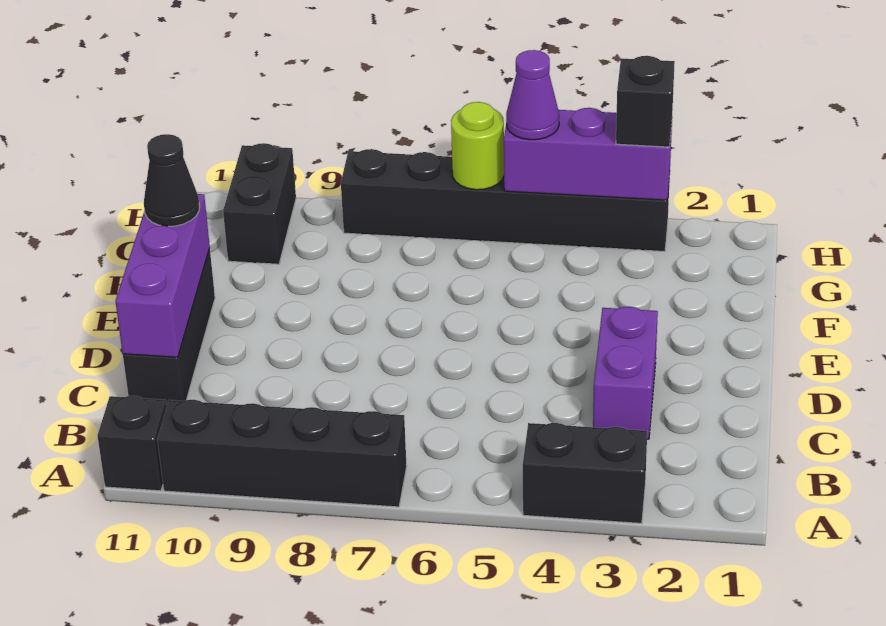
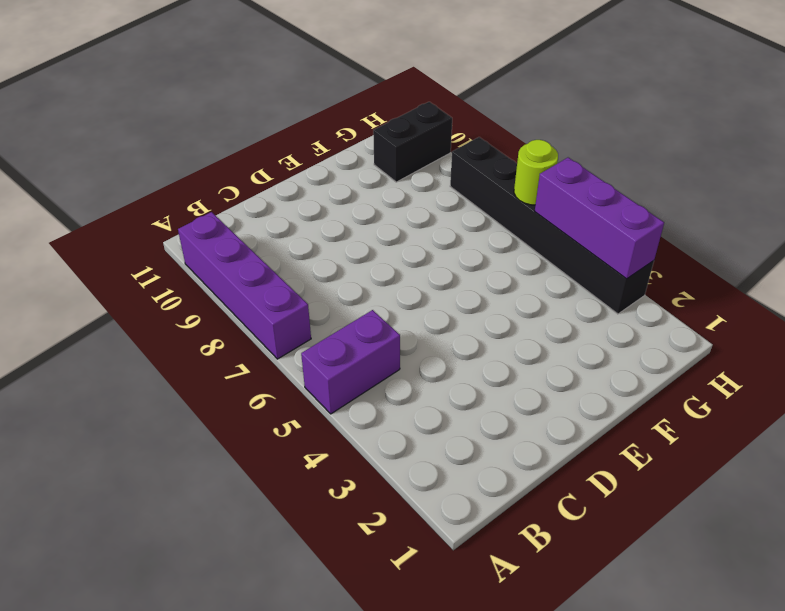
purple 1x2 brick [301,310,400,414] -> purple 1x2 brick moved to [593,307,658,439]
purple 1x4 brick [178,212,311,359] -> black 1x4 brick [157,400,407,507]
none -> black 1x2 brick [523,423,647,523]
none -> black 1x1 brick [97,396,167,491]
none -> black 1x3 brick [123,248,215,406]

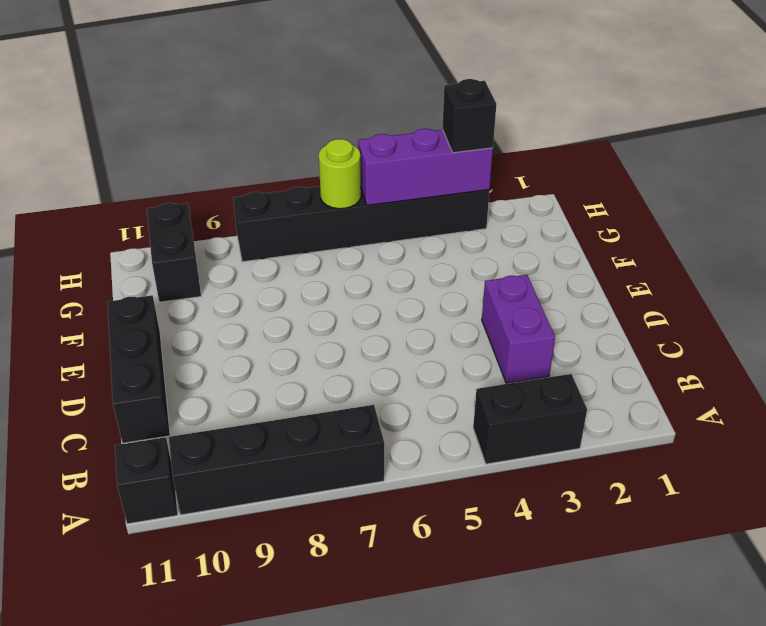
none -> purple 1x3 brick [115,194,210,357]
none -> black 1x1 cone [144,134,199,226]
none -> purple 1x1 cone [506,50,559,140]

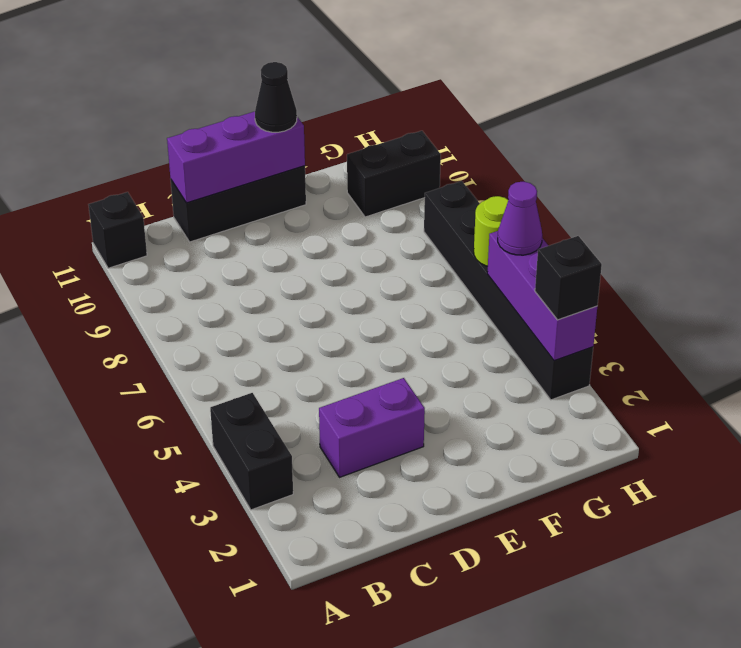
none -> black 1x4 brick [157,400,407,507]

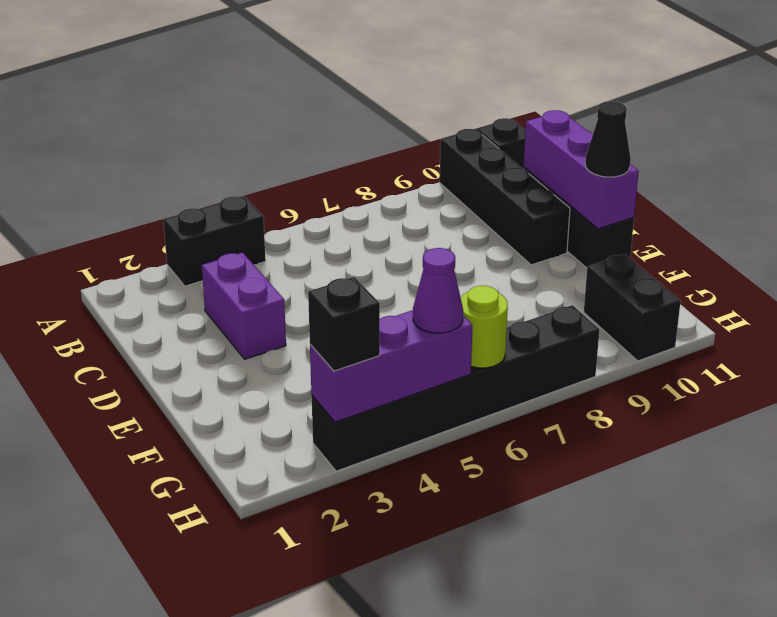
black 1x4 brick [440,129,570,265] -> black 1x4 brick turned to [157,400,407,507]

